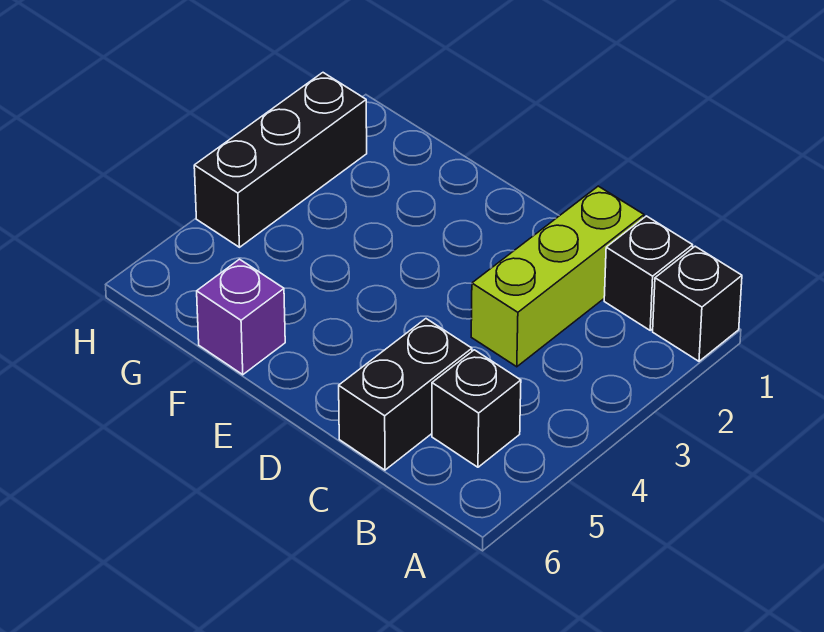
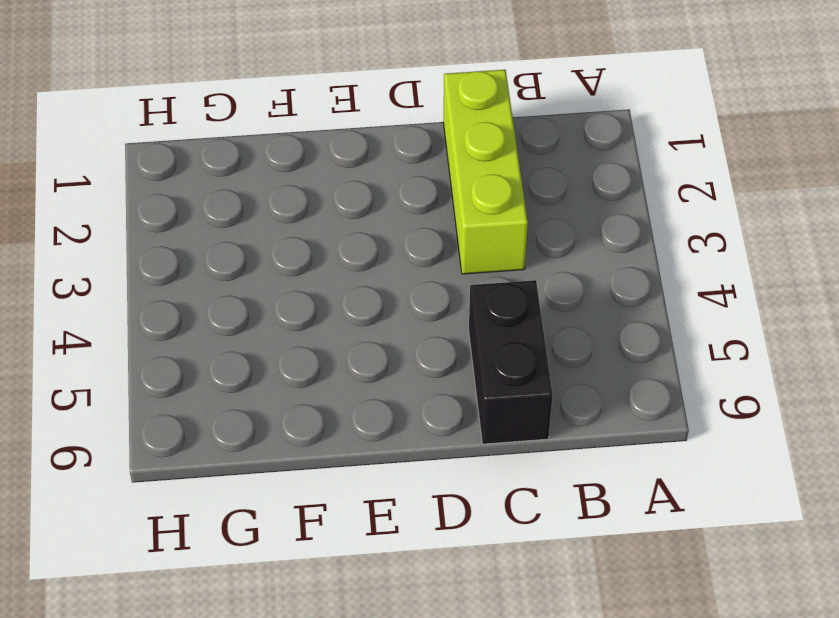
none -> black 1x1 brick [653,246,742,361]
none -> black 1x1 brick [604,216,693,330]

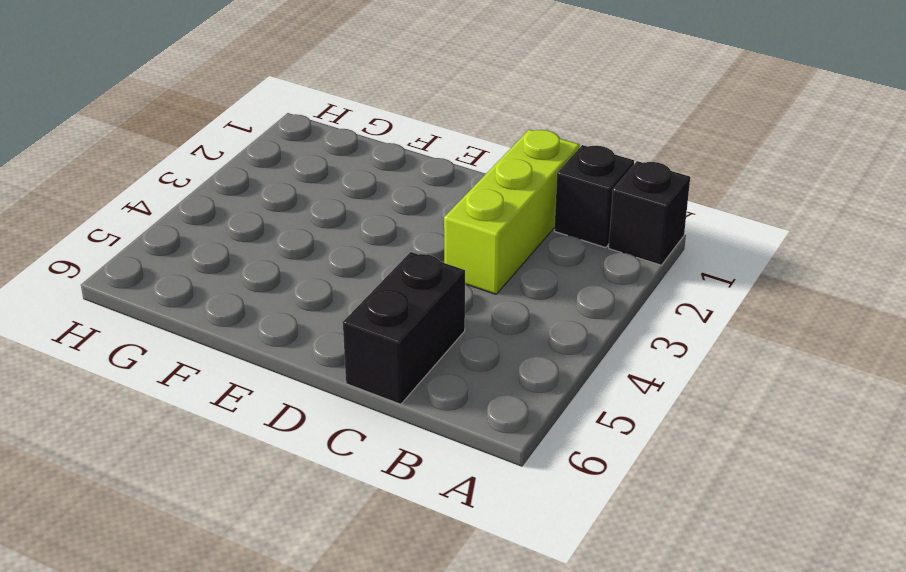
none -> black 1x1 brick [432,350,521,467]
none -> purple 1x1 brick [197,259,285,375]

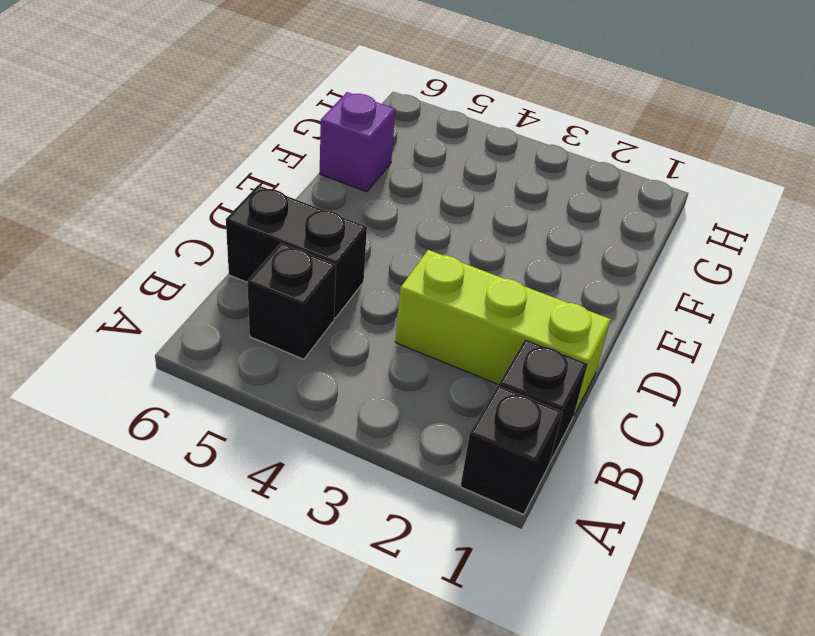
none -> black 1x3 brick [194,73,367,247]

